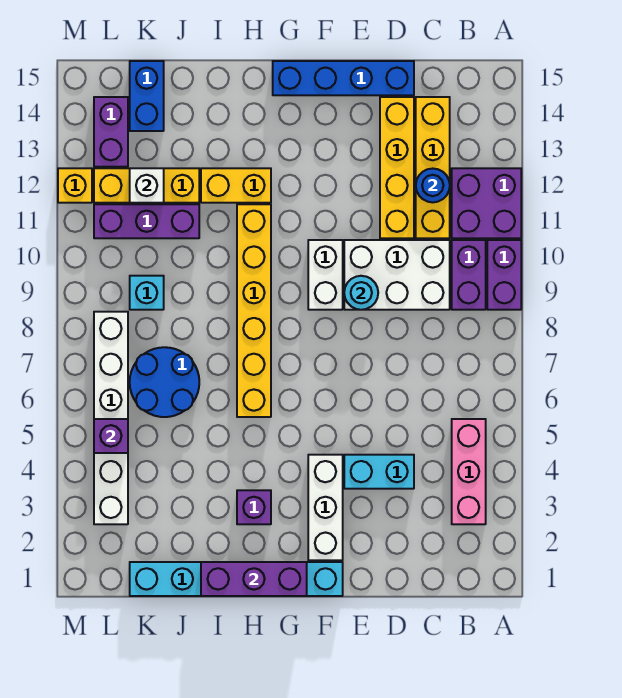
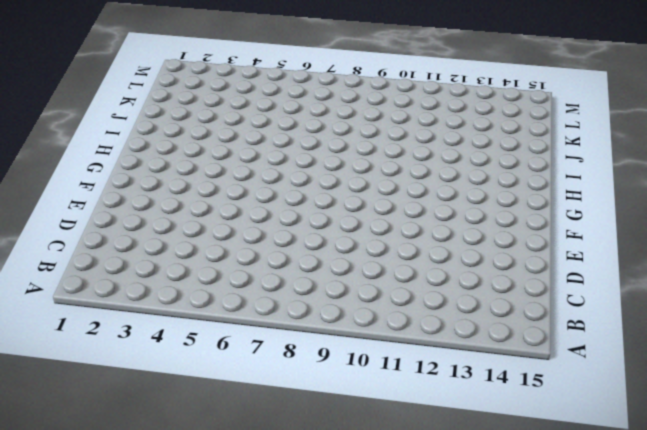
none -> purple 1x2 brick [487,240,521,310]
none -> purple 2x2 brick [452,168,521,238]
none -> pink 1x3 brick [452,419,486,524]

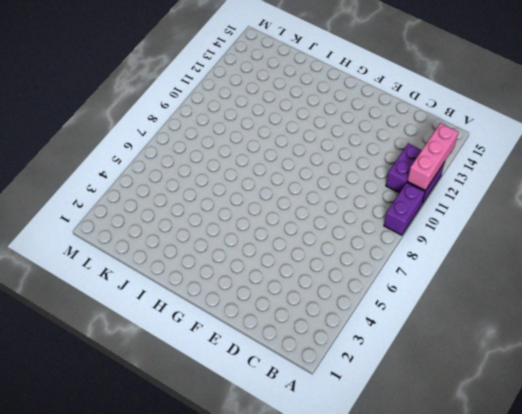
pink 1x3 brick [407,123,458,191] -> pink 1x3 brick moved to [452,419,486,524]
none -> purple 1x2 brick [452,240,486,310]
none -> white 2x3 brick [344,240,450,310]
none -> yellow 1x4 brick [416,97,450,238]

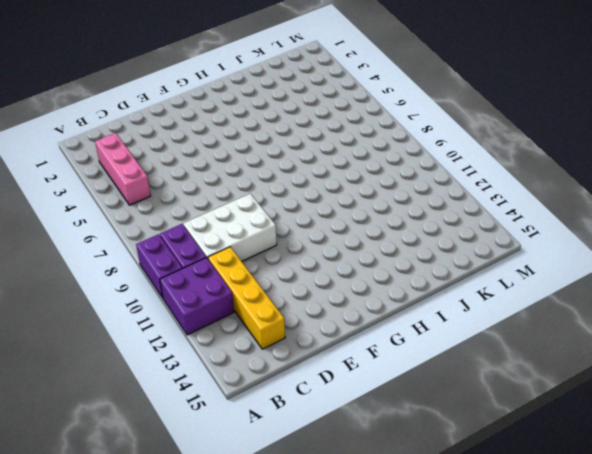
none -> cyan 1x2 brick [344,455,414,489]
none -> yellow 1x4 brick [380,97,414,238]
none -> blue 1x4 brick [273,61,414,95]

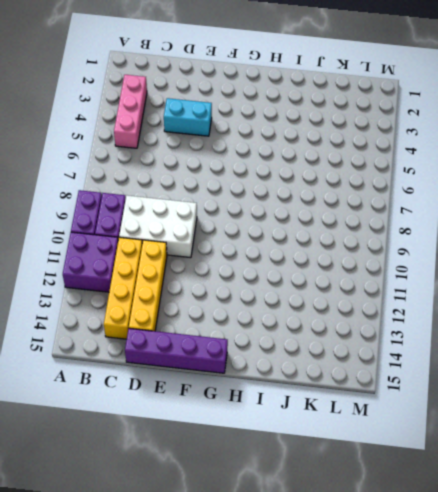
purple 1x4 brick [125,328,228,373] -> blue 1x4 brick [273,61,414,95]
none -> cyan 1x6 brick [130,562,343,596]
none -> white 1x3 brick [308,455,343,560]
none -> white 1x2 brick [308,240,343,310]

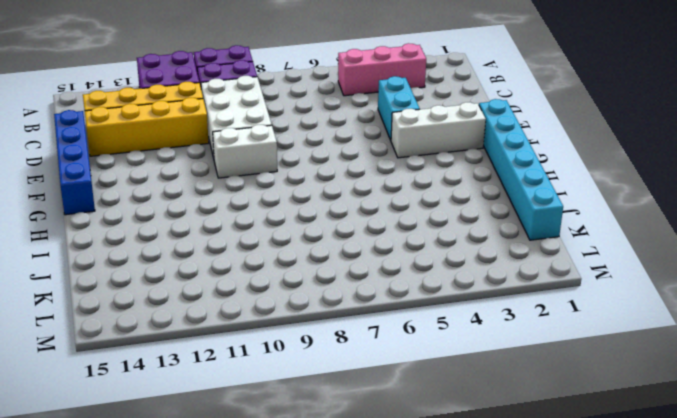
none -> purple 1x1 brick [237,490,271,524]
none -> yellow 1x6 brick [237,204,271,417]
none -> yellow 1x2 brick [201,168,271,203]

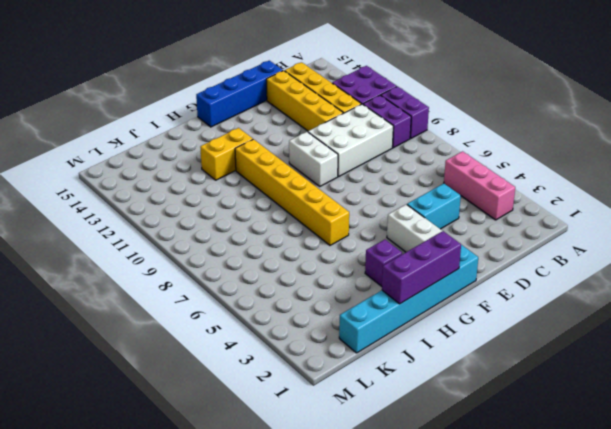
none -> blue 2x2 round brick [130,347,199,417]
none -> purple 1x3 brick [94,204,199,238]
none -> yellow 1x3 brick [94,168,199,203]

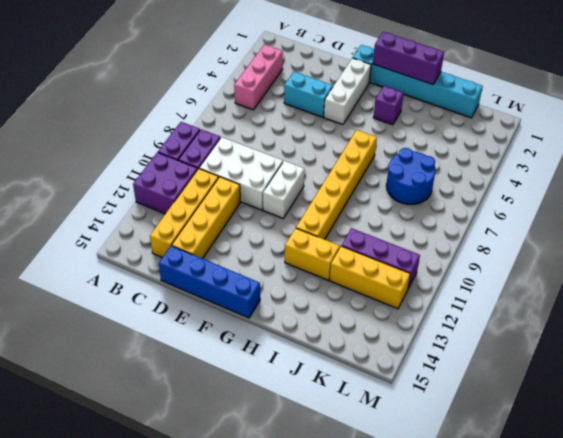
none -> cyan 1x1 brick [130,276,164,310]
none -> blue 1x2 brick [130,61,164,131]
none -> white 1x6 brick [94,312,128,524]

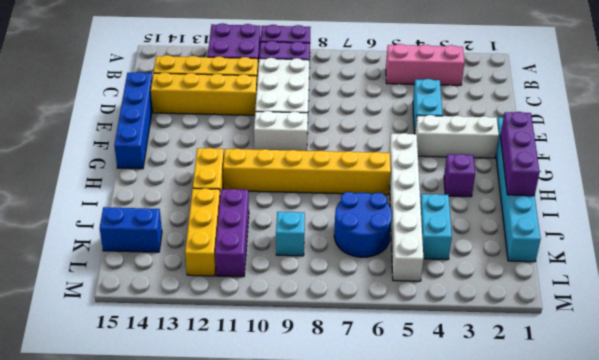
white 1x6 brick [389,133,423,281] -> white 1x6 brick turned to [94,312,128,524]
cyan 1x2 brick [420,194,452,260] -> none
none -> purple 1x2 brick [94,97,128,167]
none -> yellow 1x1 brick [58,168,92,203]
none -> blue 1x1 round brick [416,169,450,202]

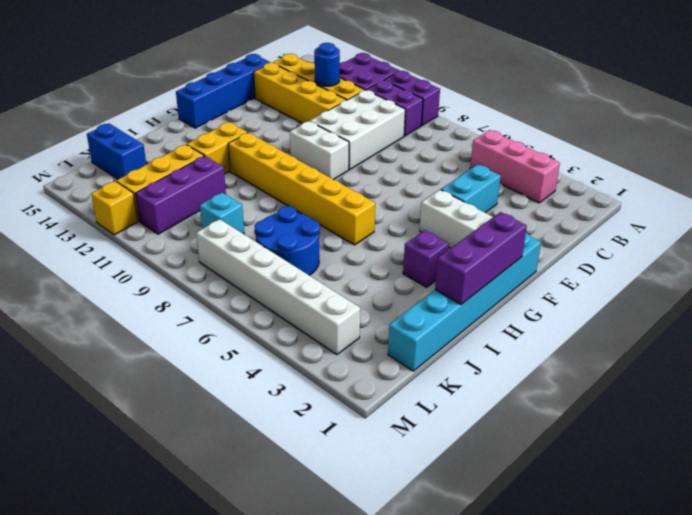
none -> purple 1x2 brick [94,97,128,167]
none -> cyan 1x1 round brick [344,276,378,310]
none -> white 1x1 brick [130,168,164,203]

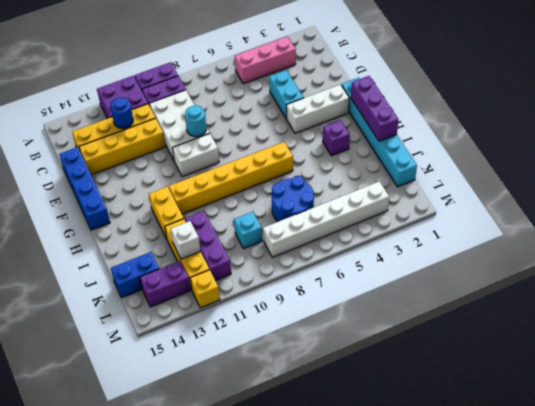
none -> purple 1x1 brick [94,419,128,453]

